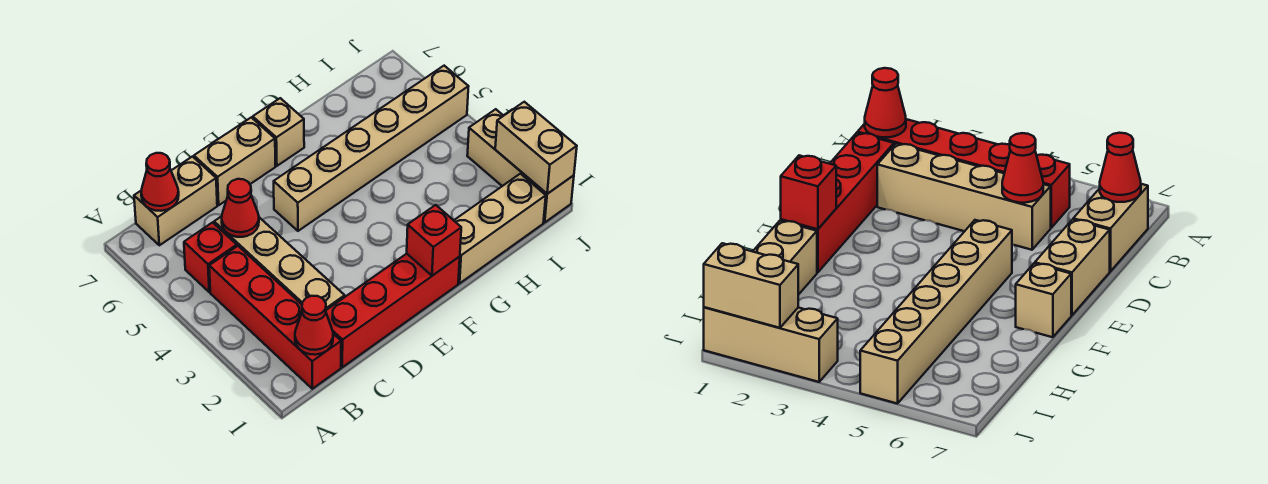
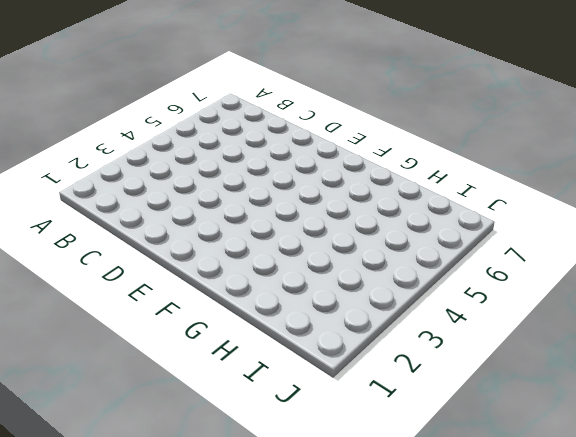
none -> red 1x4 brick [209,246,341,389]
none -> red 1x1 brick [184,222,237,292]
none -> tan 1x2 brick [134,157,217,245]

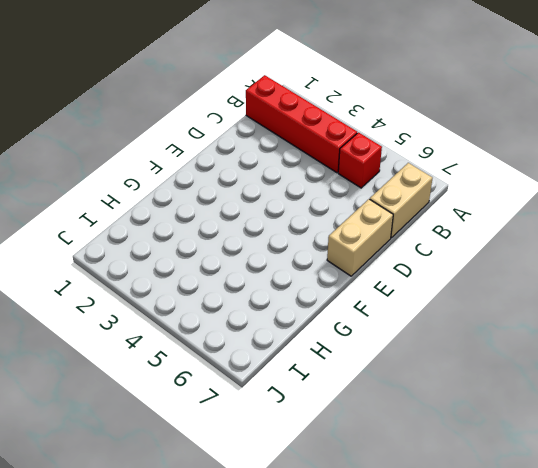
none -> red 1x4 brick [326,254,460,367]
none -> tan 1x4 brick [214,216,345,310]
none -> tan 1x6 brick [274,66,469,231]

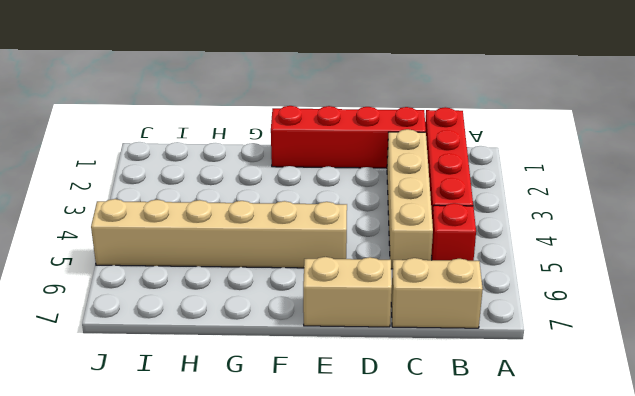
none -> tan 1x1 brick [253,98,304,166]
none -> tan 1x3 brick [454,174,546,283]
none -> tan 1x3 brick [467,109,574,222]

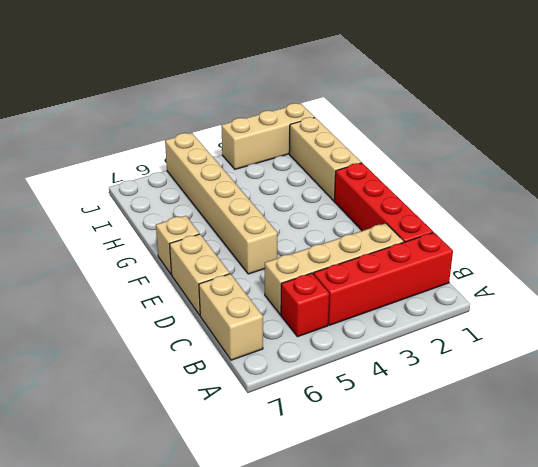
none -> red 1x1 cone [295,296,333,355]
none -> red 1x1 cone [141,153,179,211]
none -> red 1x1 cone [222,179,259,237]

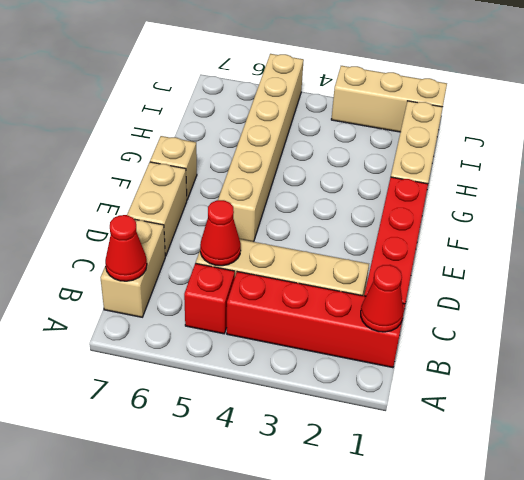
none -> red 1x1 brick [407,205,461,276]
none -> tan 1x2 brick [495,102,577,194]

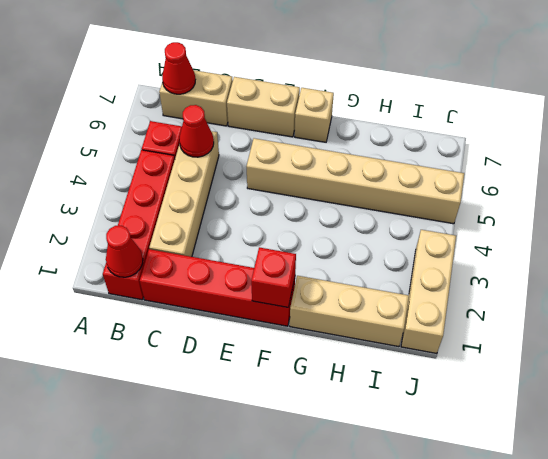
none -> tan 1x2 brick [495,102,577,194]

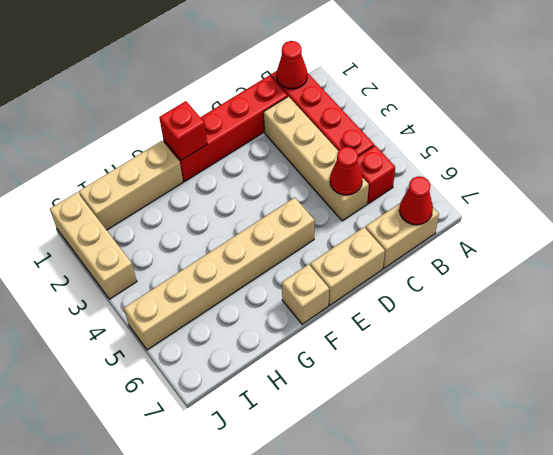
none -> tan 1x2 brick [495,102,577,194]

